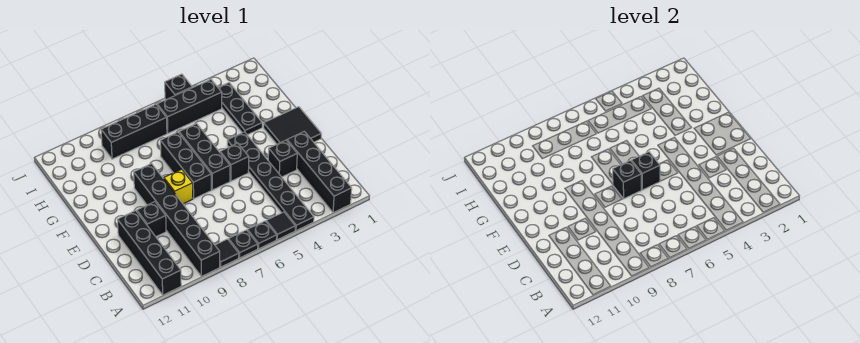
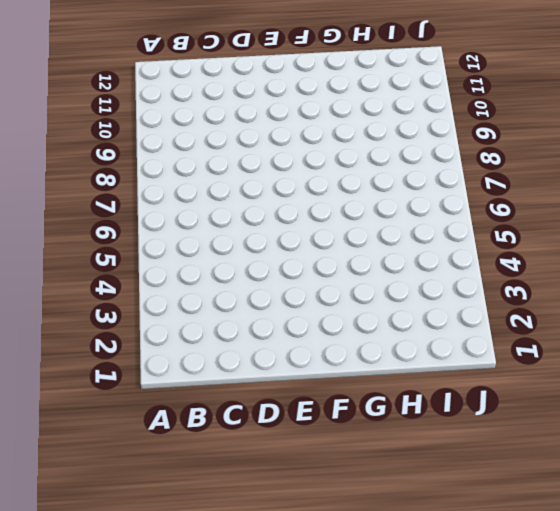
none -> black 1x4 brick [287,131,352,213]
none -> black 1x6 plate [227,132,314,231]
none -> black 1x1 tile [266,212,295,240]

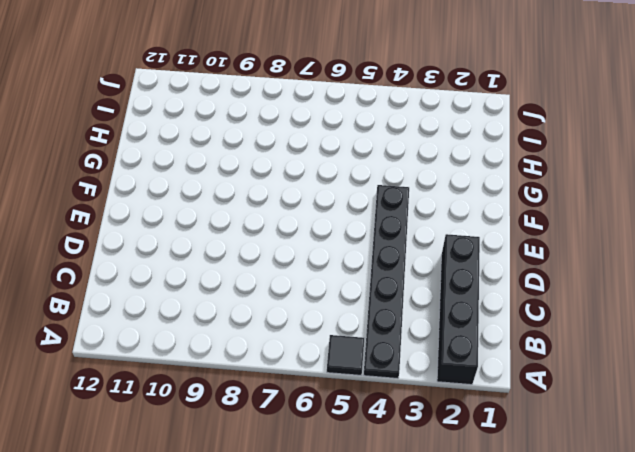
none -> black 1x1 plate [247,221,277,249]
none -> black 1x1 plate [229,230,258,258]
none -> black 1x1 tile [215,239,239,267]

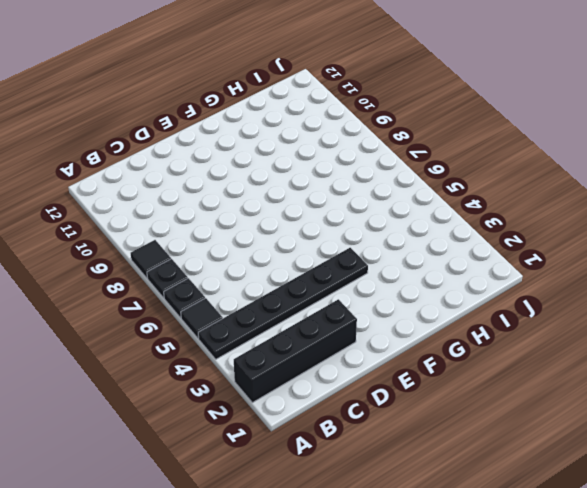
none -> black 1x6 brick [134,164,220,276]
none -> black 1x4 brick [117,211,181,295]
none -> black 1x1 brick [268,140,297,177]

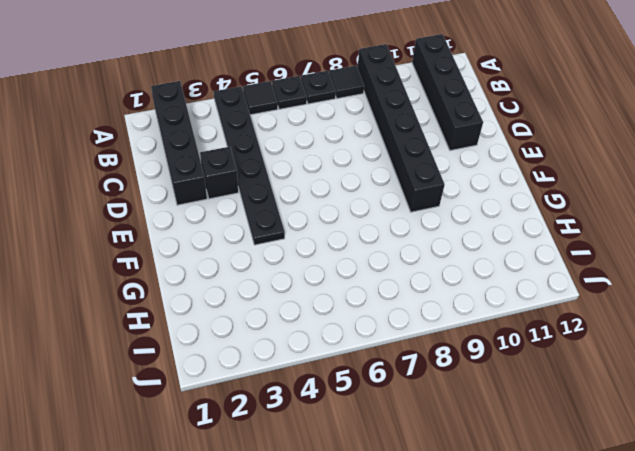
none -> black 1x1 brick [137,202,166,237]
none -> black 2x2 tile [264,107,321,144]
none -> black 1x1 brick [220,143,249,181]

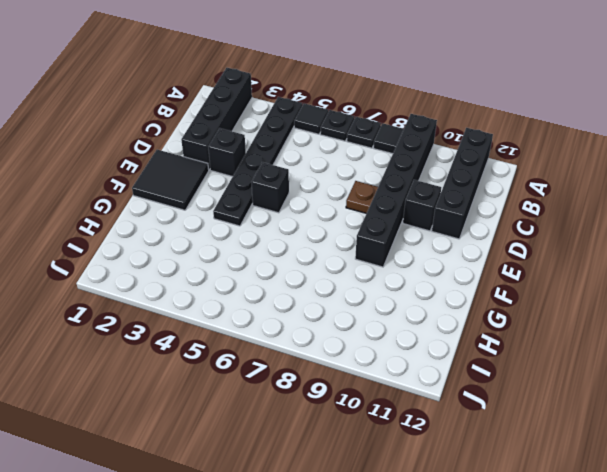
brown 1x1 plate [346,181,378,213] -> none
none -> black 1x3 brick [179,124,230,190]
none -> black 1x3 brick [160,132,211,199]
none -> yellow 1x1 brick [164,169,193,204]

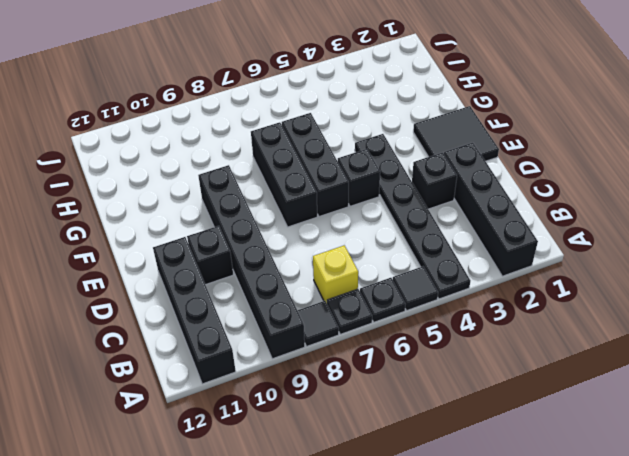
yellow 1x1 brick [313,245,358,303] -> yellow 1x1 brick moved to [164,169,193,204]
none -> black 1x3 plate [218,83,262,135]
none -> black 1x3 brick [157,80,222,133]
none -> black 1x3 brick [101,104,167,159]

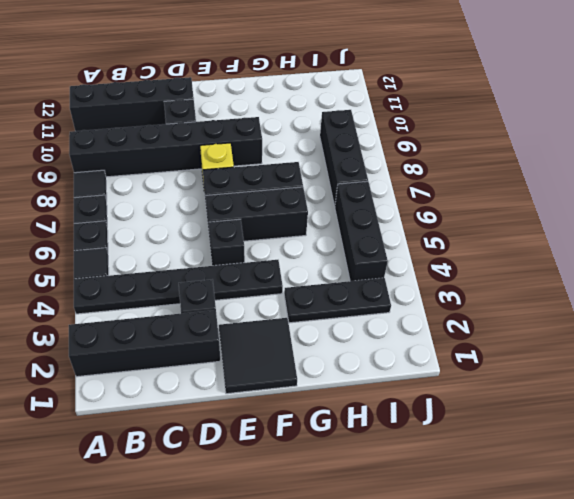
none -> black 1x1 brick [165,74,192,100]
none -> black 1x1 brick [631,152,660,190]
none -> black 1x1 brick [613,161,641,199]

